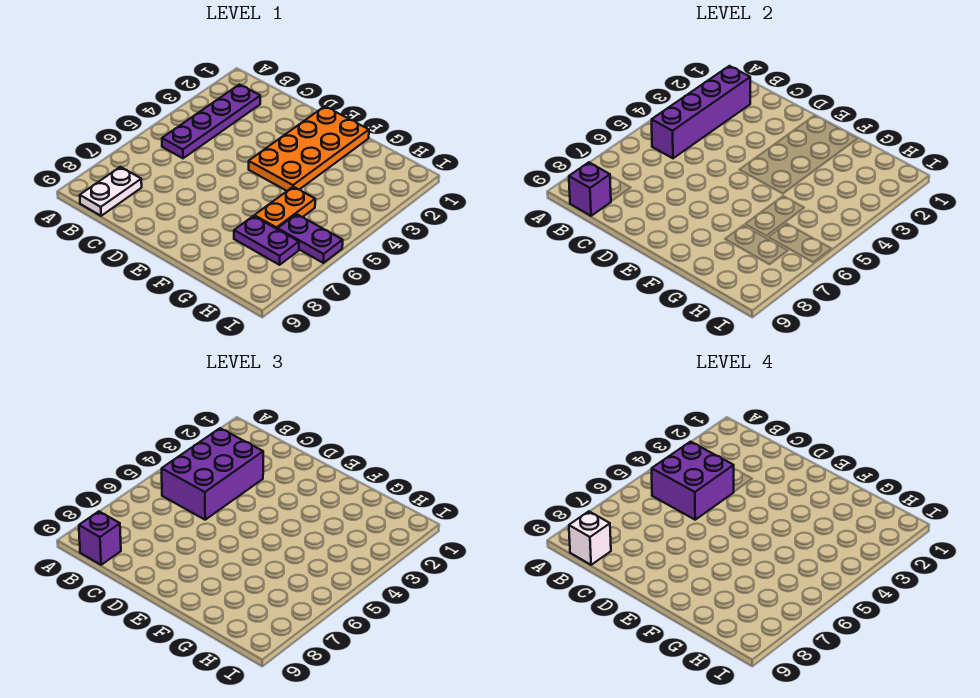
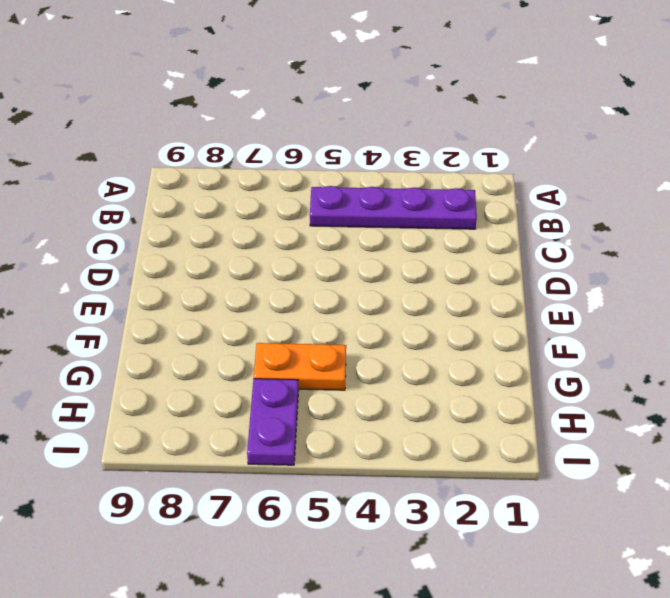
none -> white 1x2 plate [80,167,142,216]
none -> orange 2x4 plate [249,106,369,191]
none -> purple 1x2 plate [234,216,299,265]

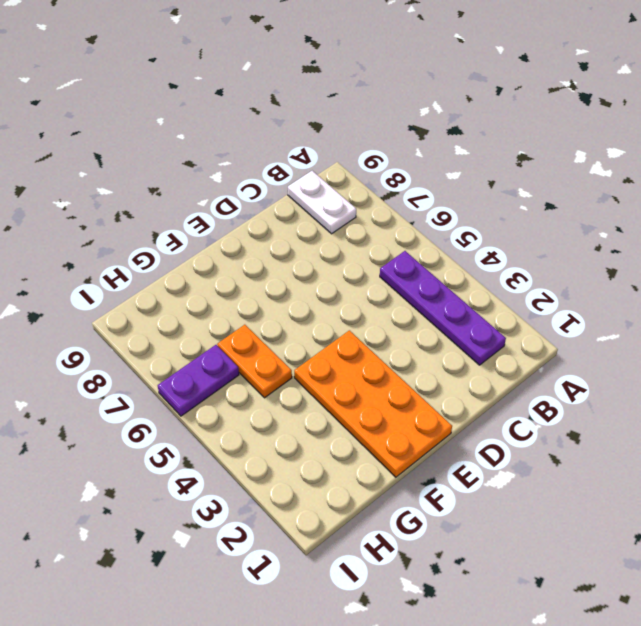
none -> purple 1x2 plate [234,216,299,265]
none -> purple 1x4 brick [652,66,750,158]
none -> purple 1x1 brick [569,162,611,216]

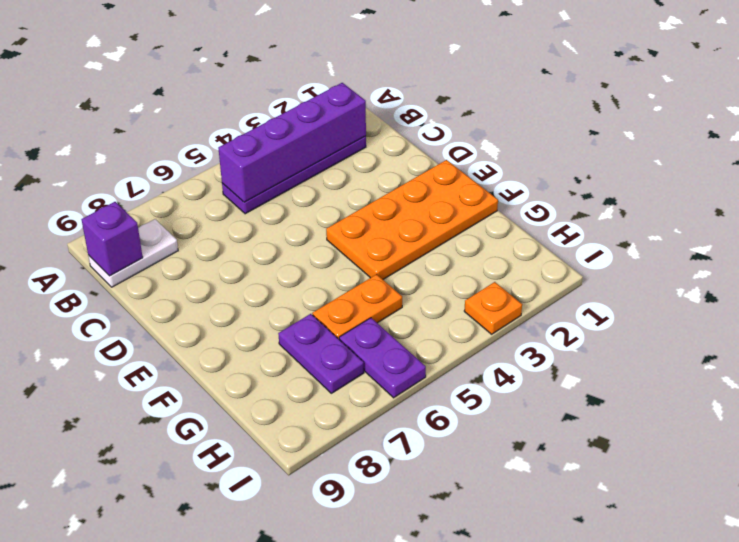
orange 1x1 plate [464,282,522,334] -> none
none -> purple 2x3 brick [162,428,263,520]
none -> purple 1x1 brick [79,511,121,565]
none -> purple 2x2 brick [652,442,734,520]

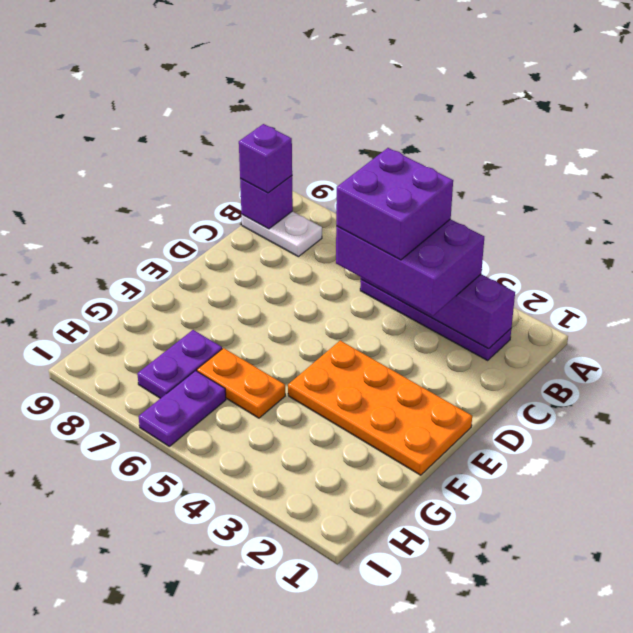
none -> white 1x1 brick [569,511,611,565]

